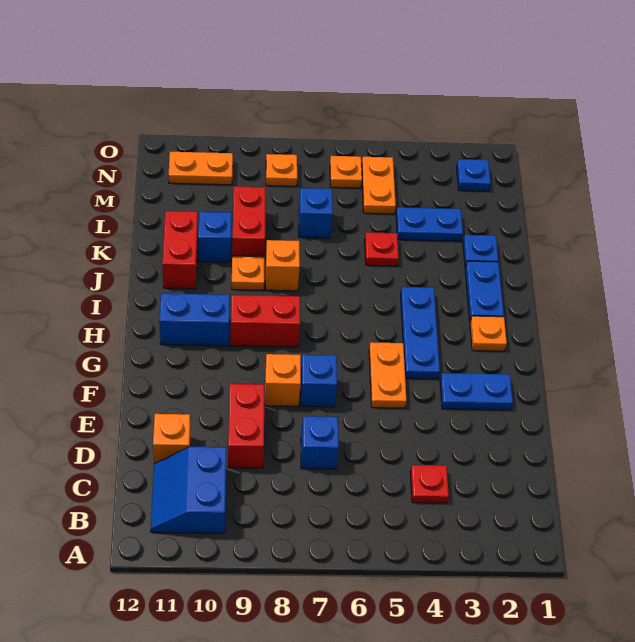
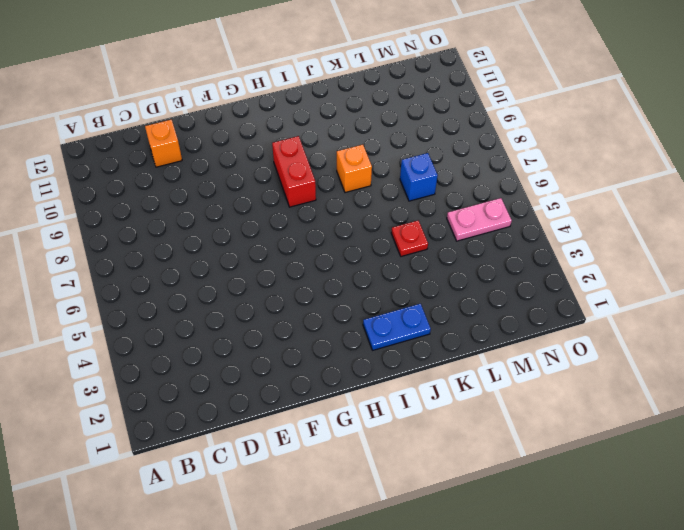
pink 1x2 plate [447,198,512,241] -> orange 1x2 plate [362,157,396,214]
none -> blue 2x2 slope [151,447,226,533]
none -> red 1x1 plate [410,465,449,503]
none -> blue 1x1 brick [301,416,339,469]

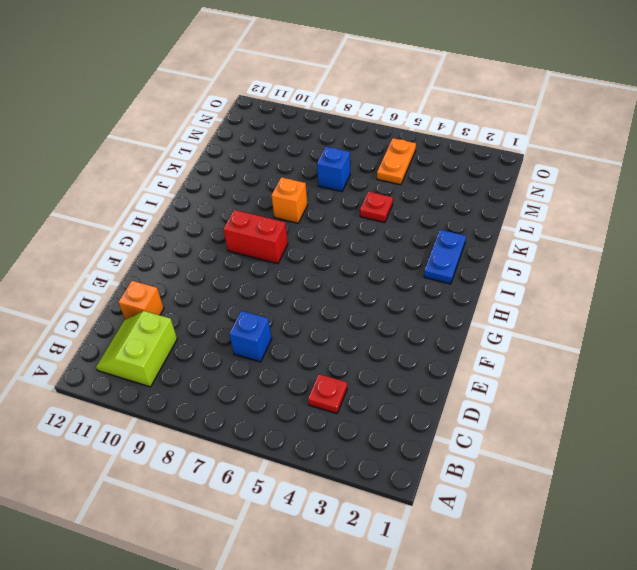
lime 2x2 slope [96,311,177,387] -> blue 2x2 slope [151,447,226,533]
none -> red 1x2 brick [228,384,264,468]
none -> blue 1x2 plate [440,373,513,410]
none -> orange 1x2 plate [369,342,406,408]

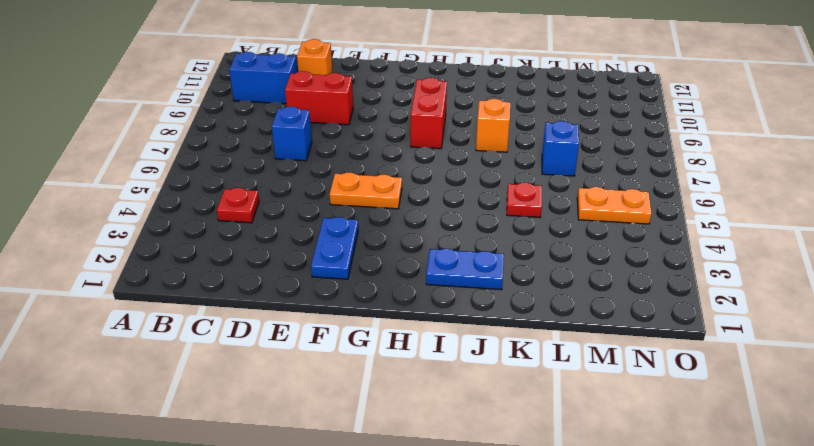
none -> blue 1x1 brick [300,355,337,407]
none -> orange 1x1 brick [265,354,301,406]
none -> blue 1x3 plate [400,287,440,379]

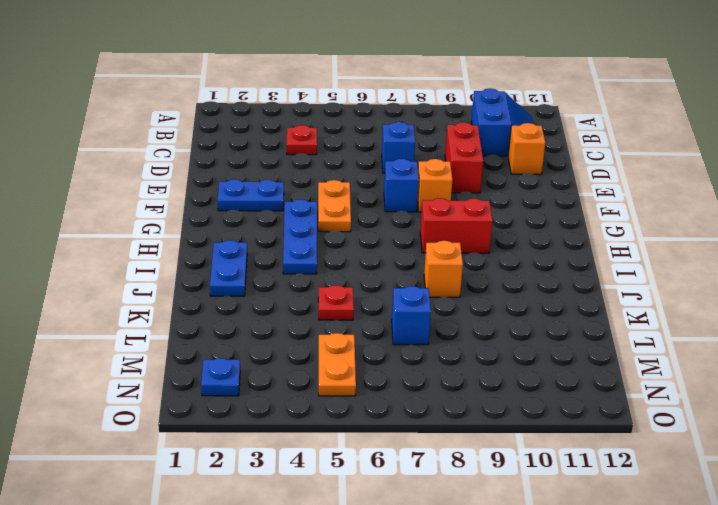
none -> orange 1x1 plate [470,316,507,351]
none -> blue 1x2 brick [159,293,230,346]
none -> orange 1x1 plate [232,256,264,290]

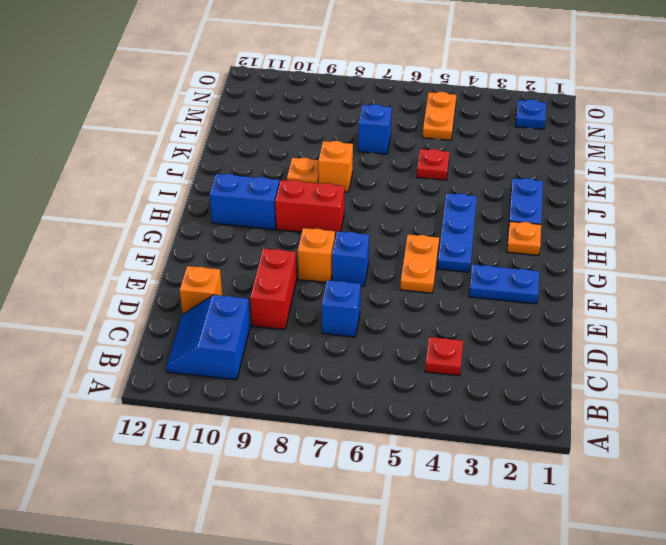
none -> red 1x2 brick [162,211,198,289]
none -> blue 1x1 plate [463,235,498,267]
none -> red 1x2 brick [232,186,265,257]

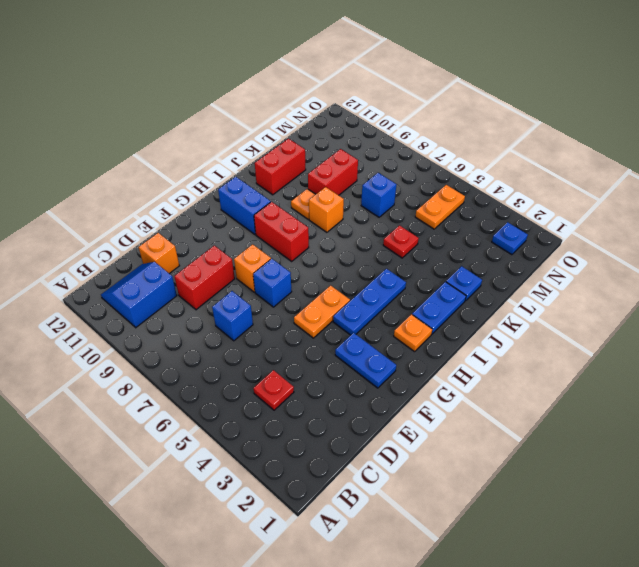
none -> blue 1x1 brick [198,212,231,262]
none -> blue 1x2 plate [396,207,463,241]
none -> orange 1x1 plate [330,156,362,188]

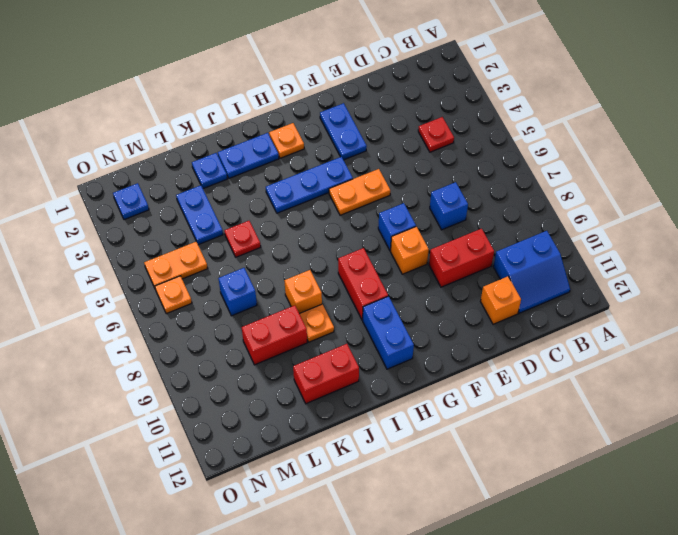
none -> blue 1x1 brick [198,212,231,262]
none -> orange 1x1 plate [266,154,297,186]
none -> orange 1x2 plate [169,152,233,185]

